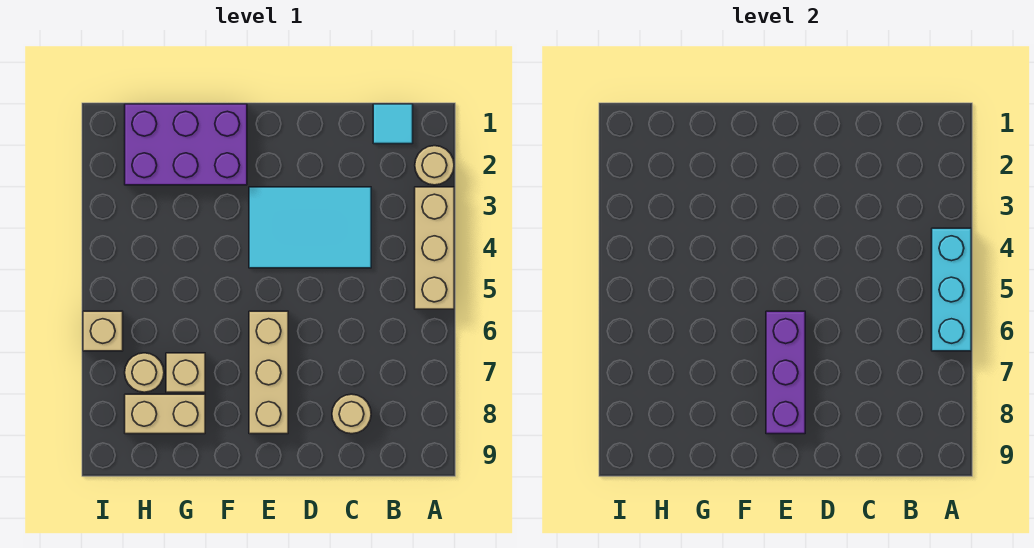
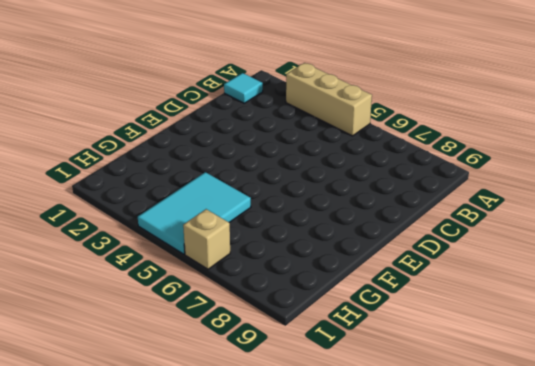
cyan 2x3 tile [138,172,251,254] -> cyan 2x3 tile moved to [249,187,371,268]
none -> tan 1x1 round brick [415,146,454,185]
none -> tan 1x1 round brick [332,394,371,434]
none -> tan 1x3 brick [249,311,288,434]

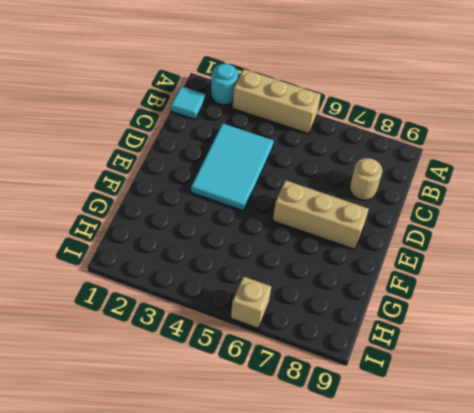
cyan 1x1 round brick [211,64,238,105] -> tan 1x1 round brick [415,146,454,185]
none -> purple 2x3 brick [125,104,247,185]
none -> tan 1x1 brick [166,353,205,392]
none -> tan 1x2 brick [125,394,205,434]

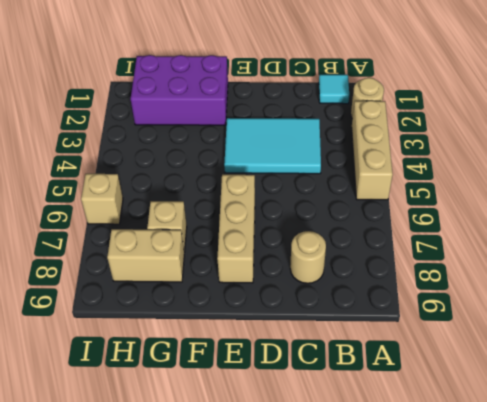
none -> tan 1x1 round brick [125,353,164,392]
none -> cyan 1x3 brick [932,228,971,351]
none -> purple 1x3 brick [766,311,805,434]

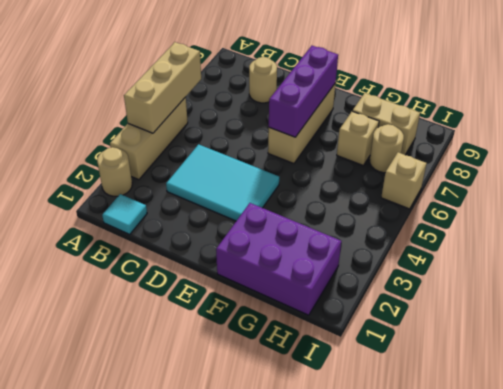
tan 1x3 brick [124,42,201,133] -> cyan 1x3 brick [932,228,971,351]

